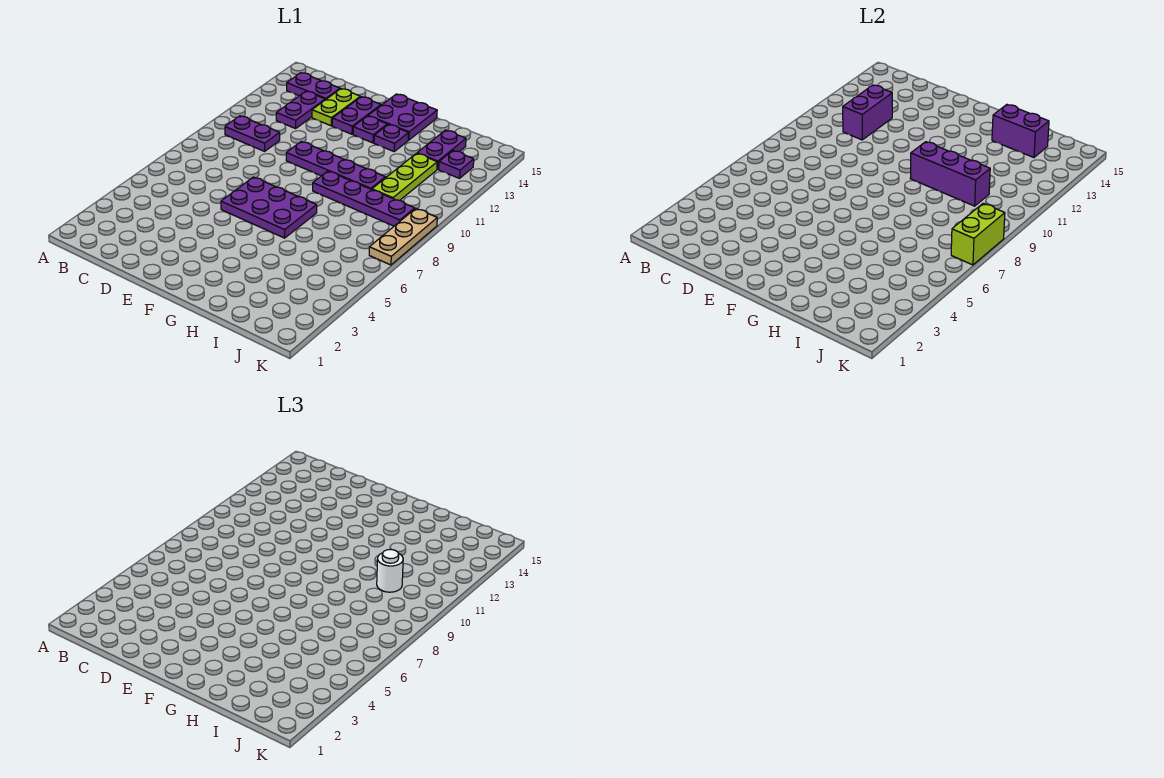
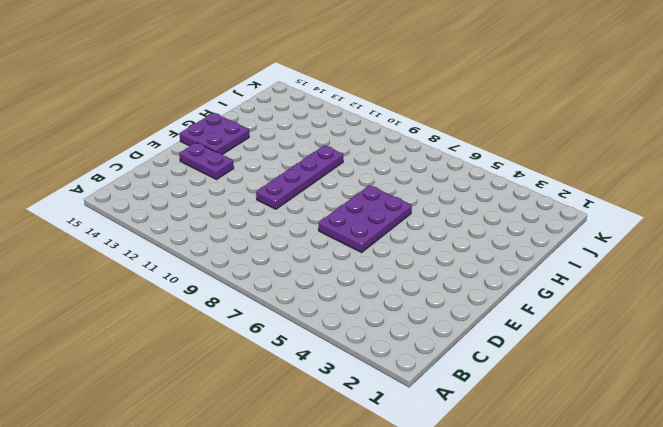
none -> purple 1x2 plate [225,116,280,151]
none -> purple 1x2 plate [287,73,340,100]
none -> purple 1x2 plate [276,91,325,128]

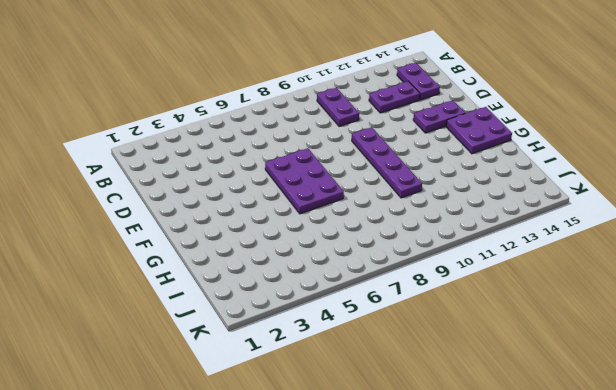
none -> lime 1x2 plate [312,89,360,126]
none -> purple 1x1 plate [353,116,387,143]
none -> purple 1x4 plate [313,171,415,226]

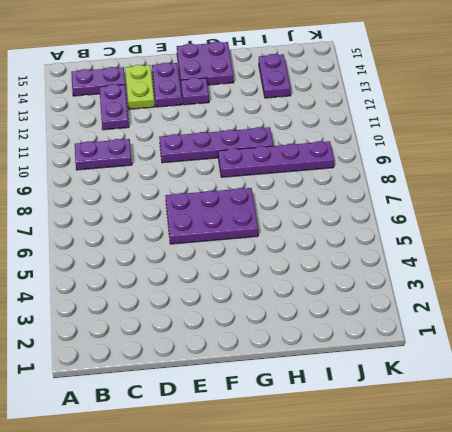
none -> purple 1x1 plate [374,125,409,151]
none -> lime 1x3 plate [372,153,437,200]
none -> purple 1x1 plate [439,151,474,178]

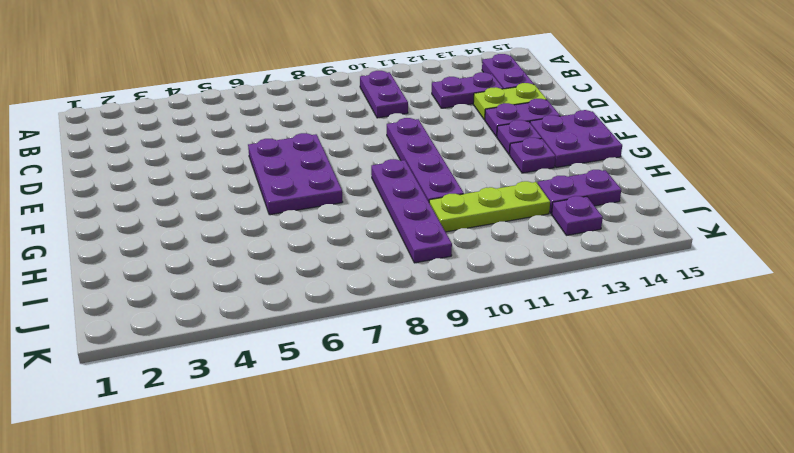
none -> tan 1x3 plate [369,209,437,265]
none -> purple 1x2 brick [843,85,892,140]
none -> purple 1x3 brick [910,142,990,206]

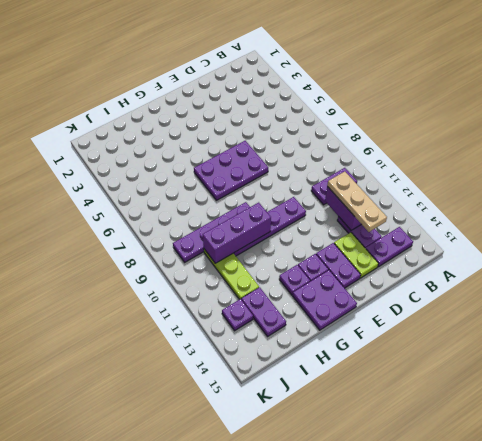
tan 1x3 plate [327,171,387,232] -> tan 1x3 plate moved to [369,209,437,265]
none -> purple 1x2 brick [992,105,1049,158]
none -> lime 1x2 brick [951,203,1005,265]
none -> white 1x1 round brick [377,550,403,592]

